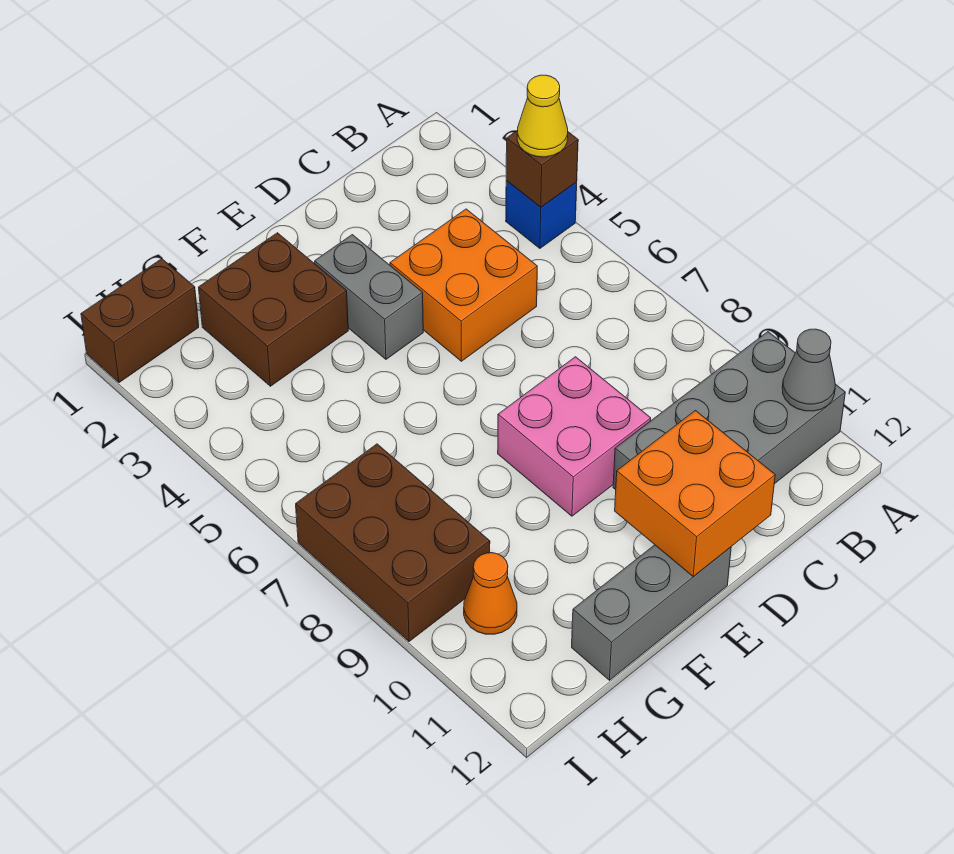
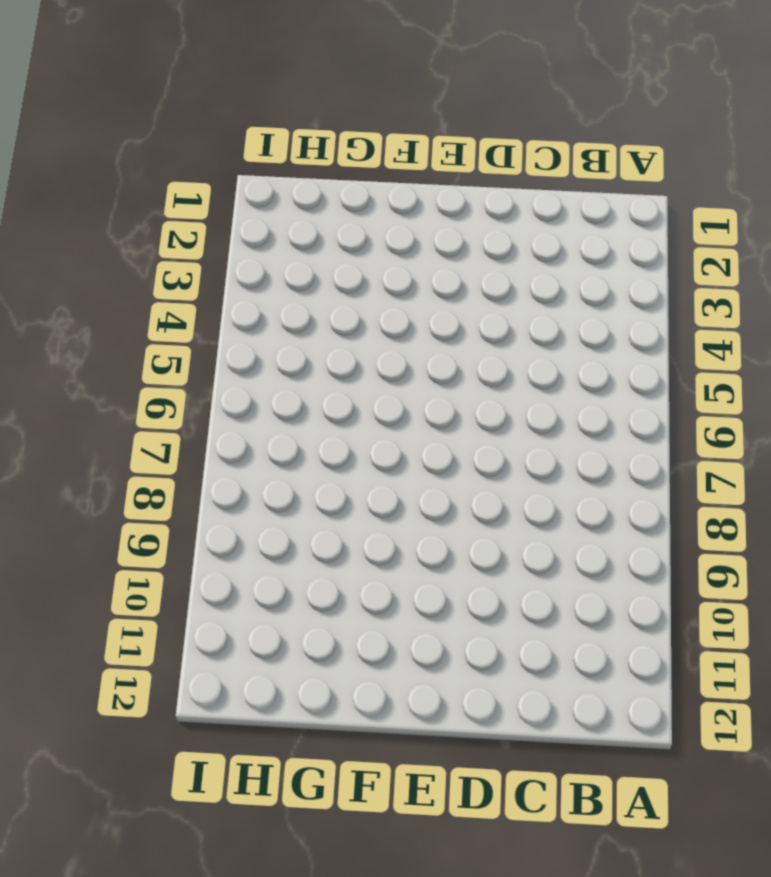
none -> blue 1x1 brick [506,181,577,248]
none -> grey 2x4 brick [613,332,845,490]
none -> orange 2x2 brick [390,209,537,361]

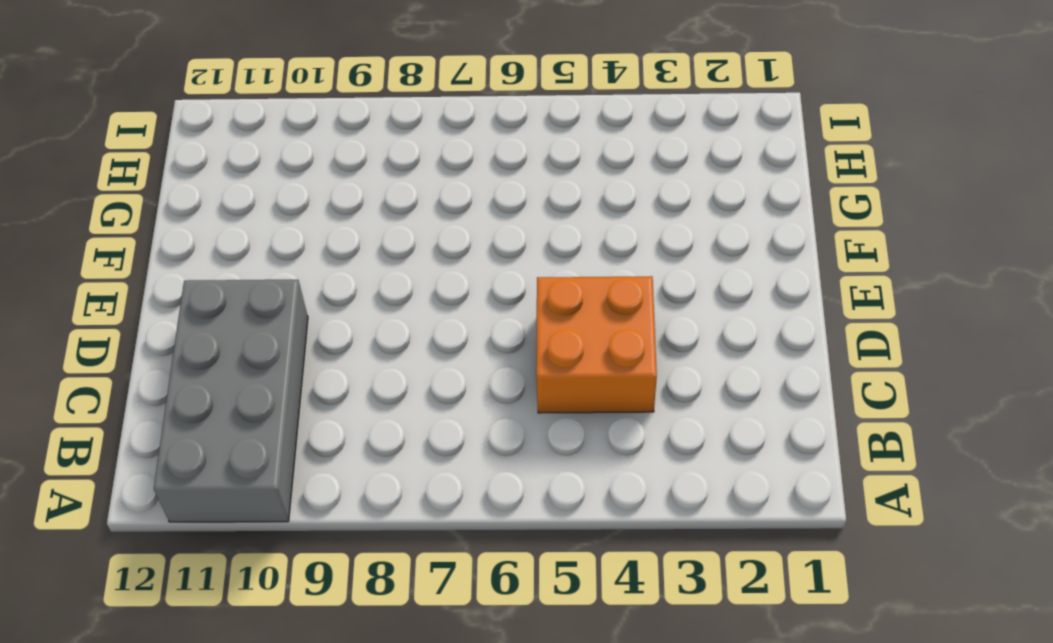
none -> blue 1x1 brick [506,181,577,248]
none -> pink 2x2 brick [498,357,651,516]
none -> grey 1x2 brick [315,235,423,359]

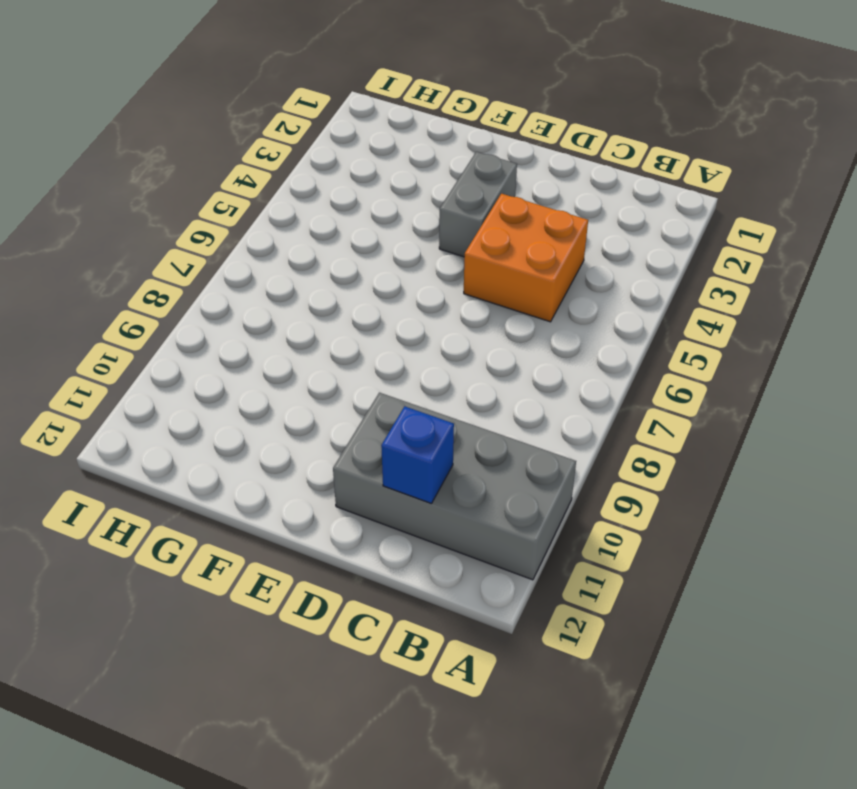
blue 1x1 brick [381,406,454,504] -> blue 1x1 brick moved to [506,181,577,248]
none -> pink 2x2 brick [498,357,651,516]
none -> grey 1x3 brick [572,545,731,680]
none -> brown 2x2 brick [199,233,348,386]

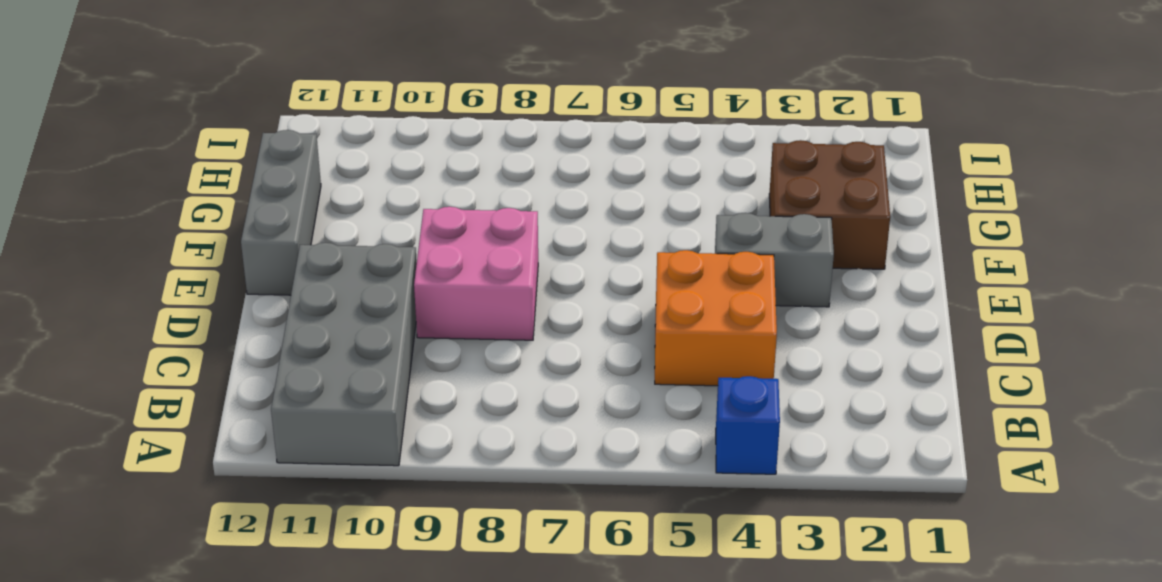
none -> brown 1x2 brick [81,259,199,383]
none -> brown 2x3 brick [296,444,490,642]
none -> orange 1x1 cone [464,553,517,634]

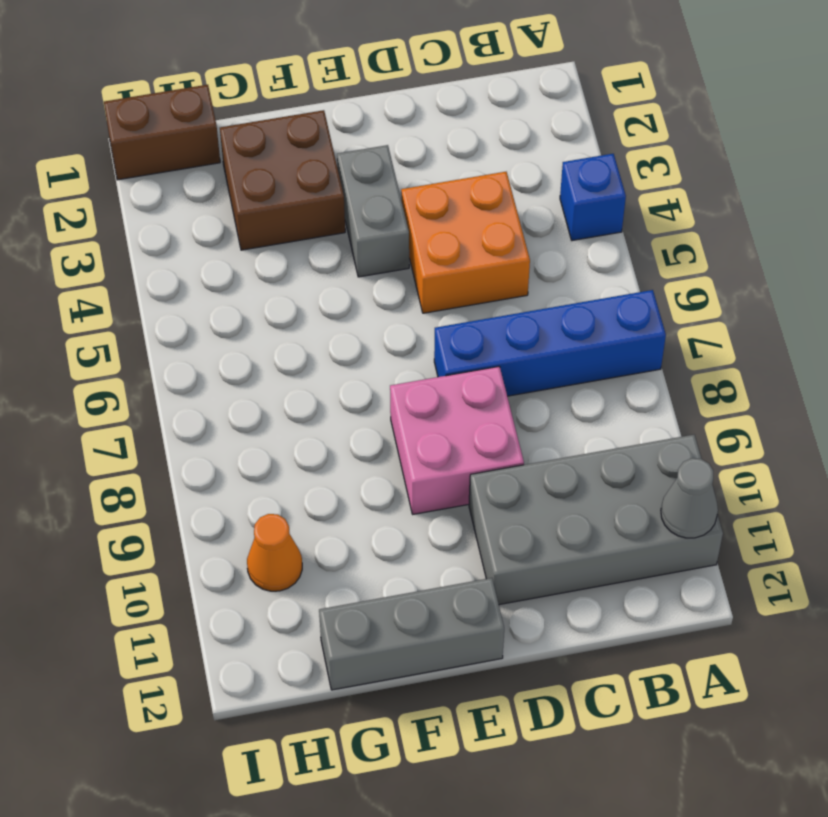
blue 1x4 brick [434,290,666,396] -> none
none -> brown 2x3 brick [296,444,490,642]
none -> brown 1x1 brick [506,130,578,207]
none -> orange 2x2 brick [615,411,775,577]

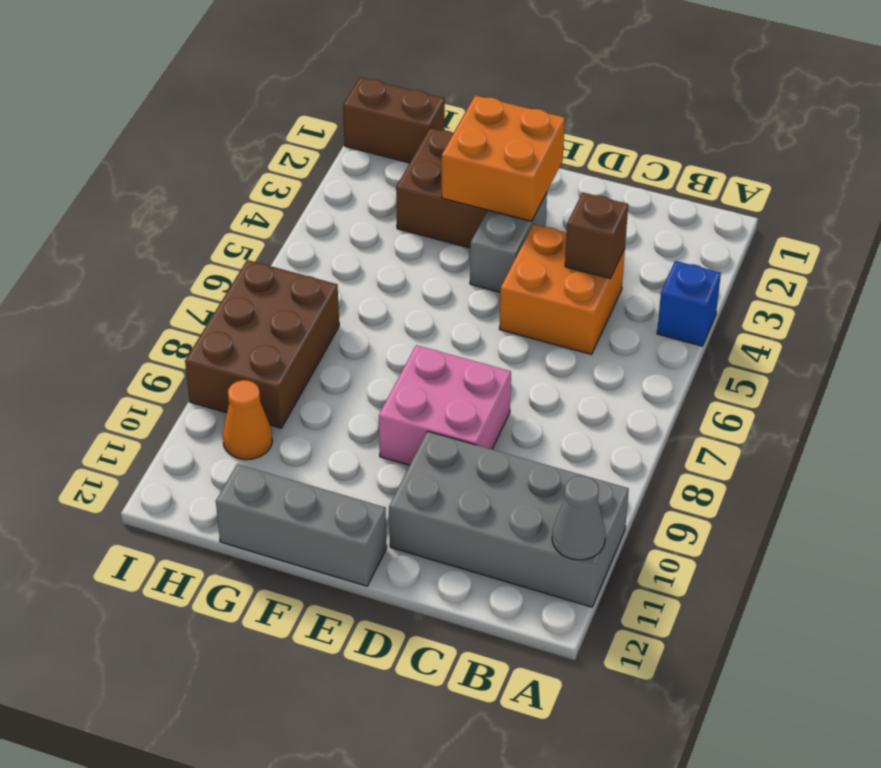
brown 1x1 brick [565,192,628,278] -> brown 1x1 brick moved to [506,130,578,207]
orange 2x2 brick [442,95,565,221] -> orange 2x2 brick moved to [615,411,775,577]
none -> yellow 1x1 cone [517,75,568,157]

